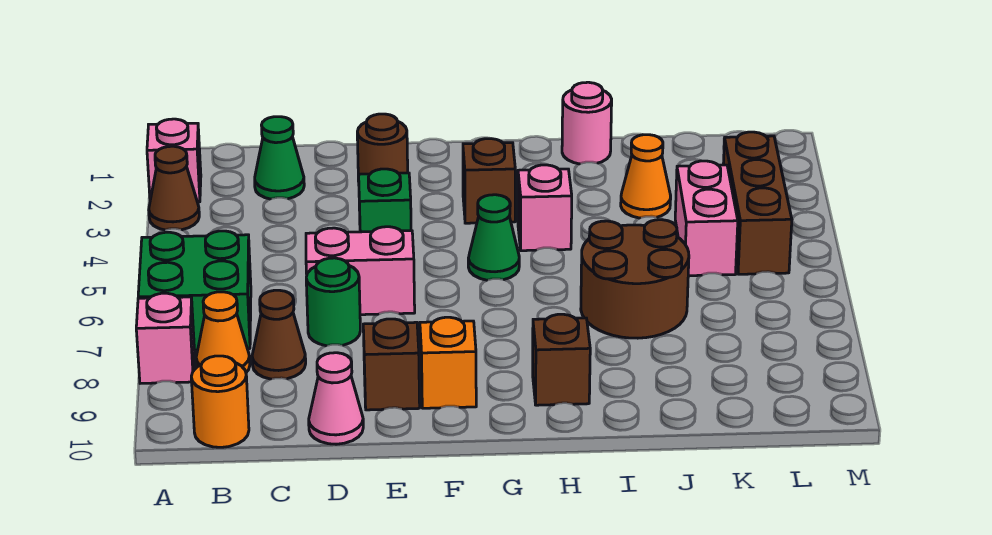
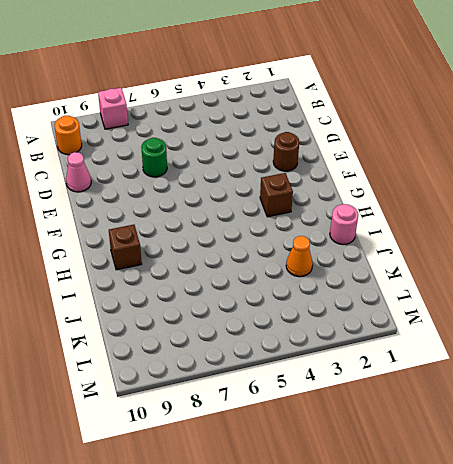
none -> pink 1x1 brick [147,119,201,202]
none -> brown 1x1 cone [149,146,199,230]
none -> green 2x2 brick [138,231,251,350]

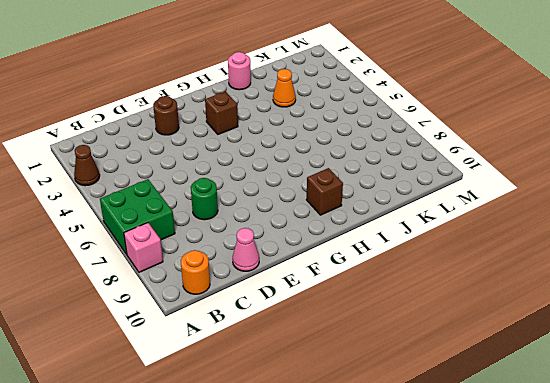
none -> pink 1x1 brick [147,119,201,202]
none -> orange 1x1 cone [196,292,250,372]
none -> green 1x1 cone [255,117,304,199]

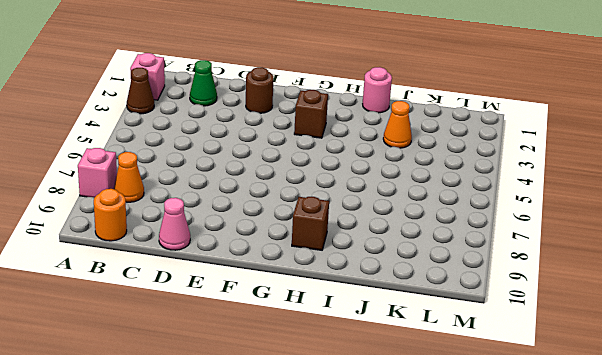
none -> green 2x2 brick [138,231,251,350]
none -> brown 1x1 cone [252,290,306,379]
none -> pink 1x2 brick [306,227,415,315]

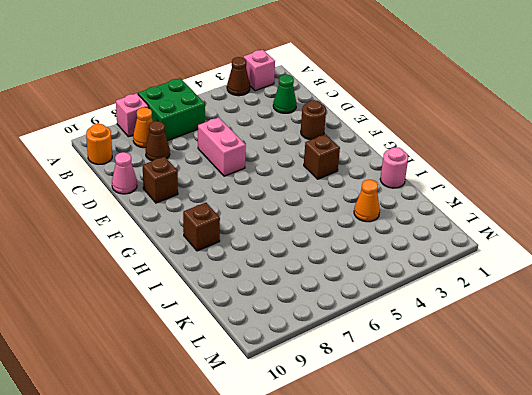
none -> green 1x1 round brick [306,258,360,346]
none -> green 1x1 brick [359,169,411,232]
none -> orange 1x1 brick [420,317,476,408]

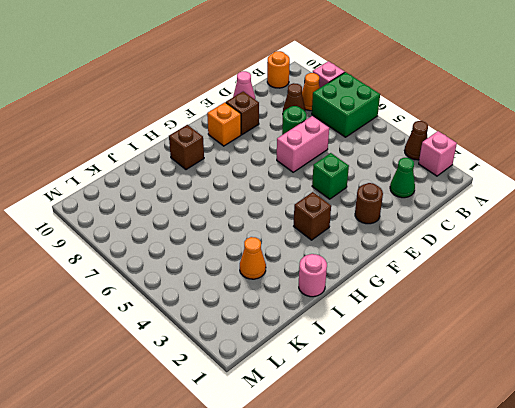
none -> green 1x1 cone [468,195,519,280]
none -> pink 1x1 brick [518,165,572,251]
none -> brown 2x2 round brick [581,220,689,338]

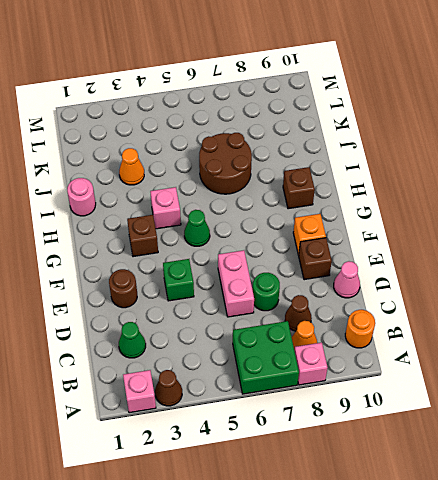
none -> pink 1x2 brick [675,161,738,276]
none -> brown 1x3 brick [723,132,792,274]

